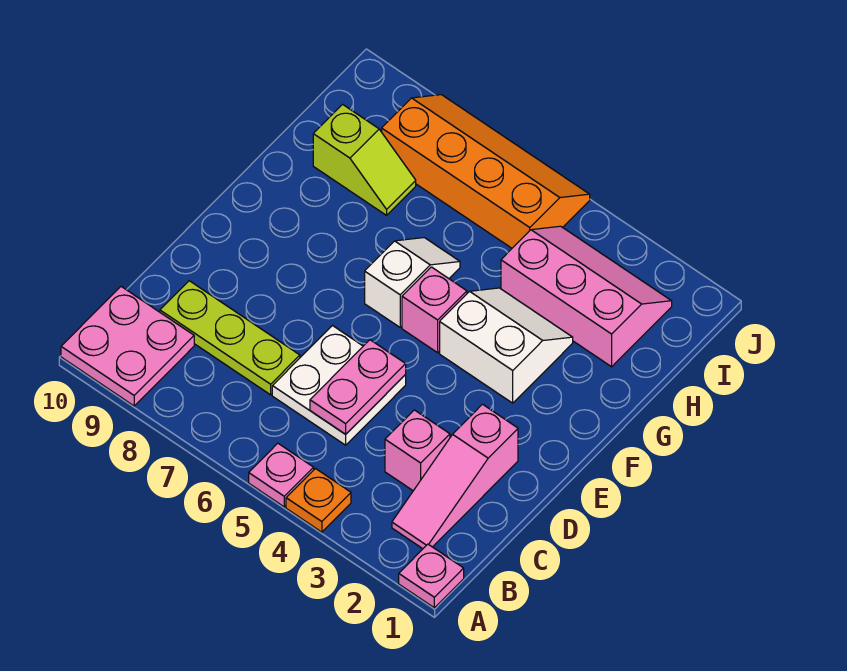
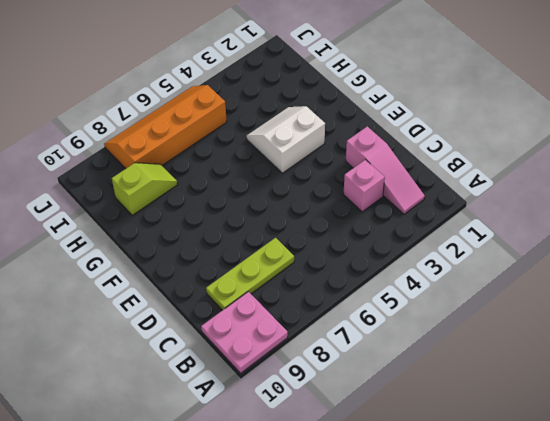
none -> pink 1x1 plate [399,544,464,608]
none -> orange 1x1 plate [286,469,351,532]
none -> pink 1x1 plate [249,443,314,507]

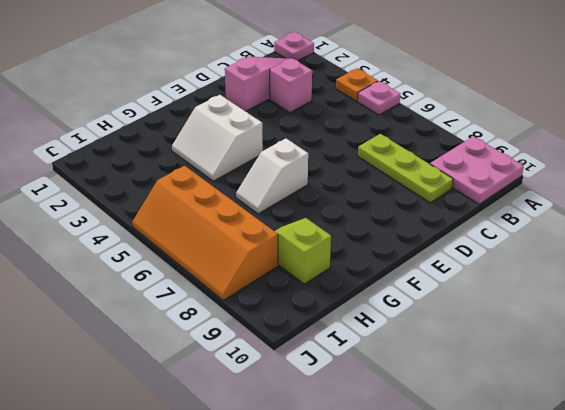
none -> white 2x2 plate [272,326,406,445]
none -> pink 1x1 brick [402,267,467,353]
none -> pink 2x3 slope [501,226,672,367]

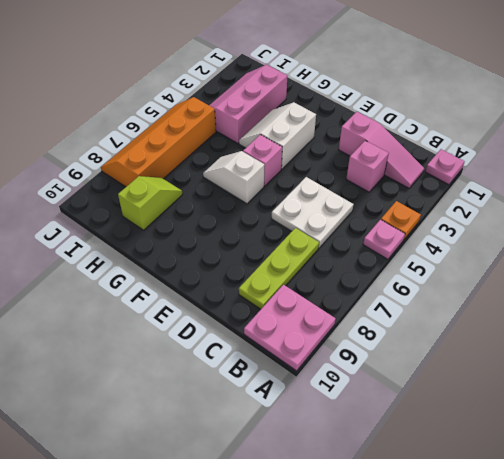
none -> pink 1x2 plate [310,340,406,434]

